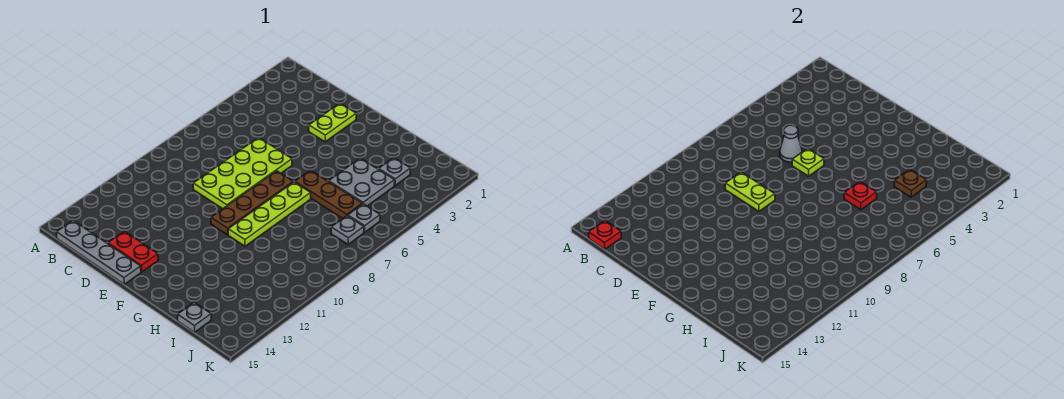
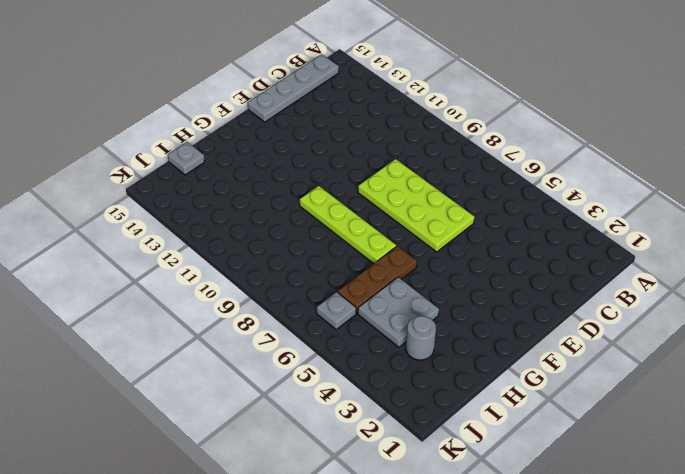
grey 1x1 round brick [406,316,436,360] -> grey 1x1 plate [379,158,411,186]
none -> red 1x2 plate [108,231,158,272]
none -> lime 1x2 plate [309,103,356,142]
none -> brown 1x4 plate [211,171,293,235]

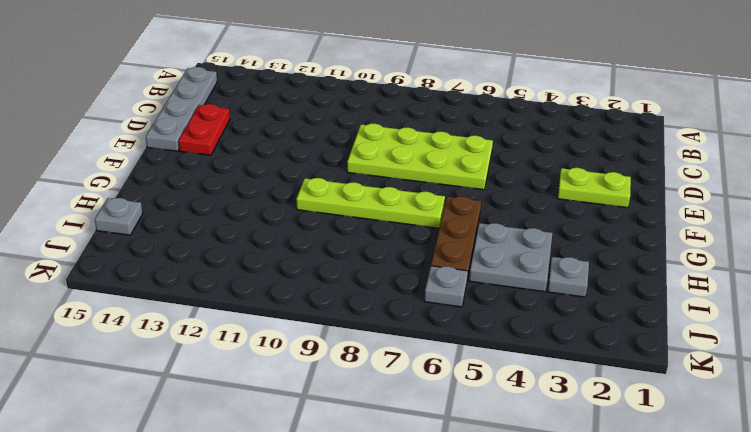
none -> brown 1x4 plate [211,171,293,235]
none -> grey 1x1 plate [331,216,364,244]
none -> red 1x1 plate [588,221,622,249]

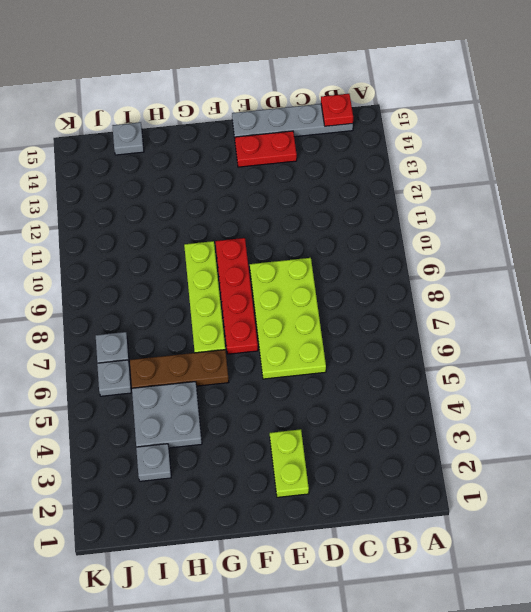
red 1x4 plate [215,238,258,354] -> brown 1x4 plate [211,171,293,235]
none -> grey 1x1 cone [780,125,802,162]
none -> lime 1x2 plate [725,172,775,211]
none -> lime 1x1 plate [792,148,824,176]

